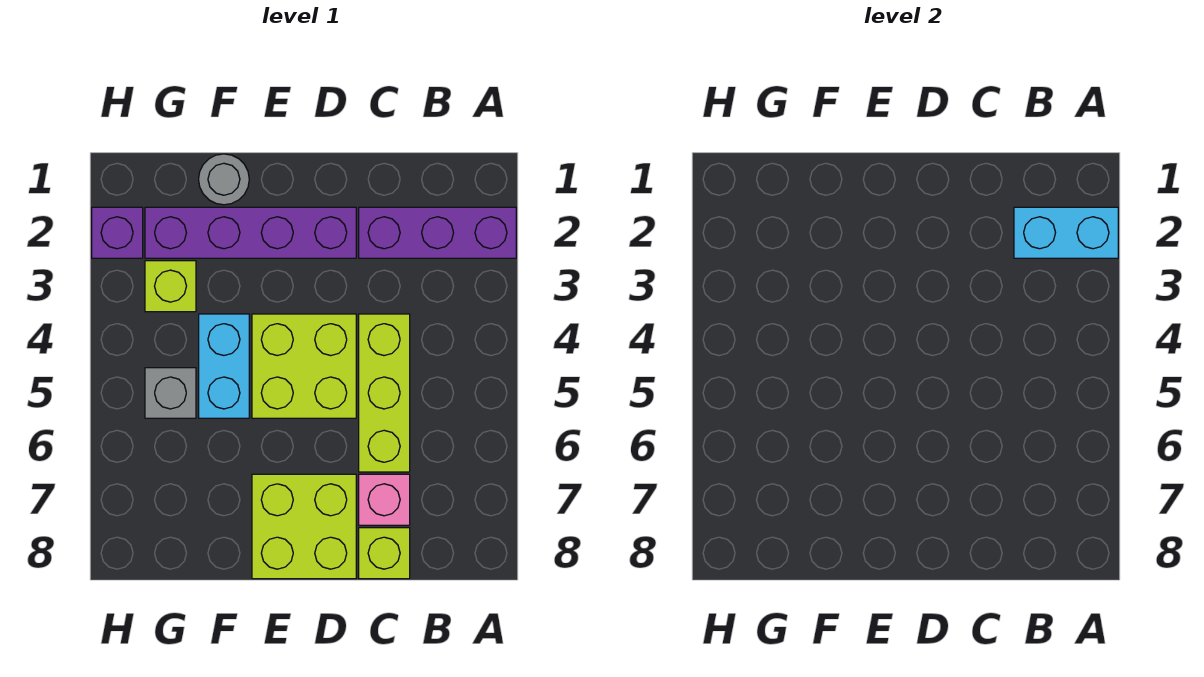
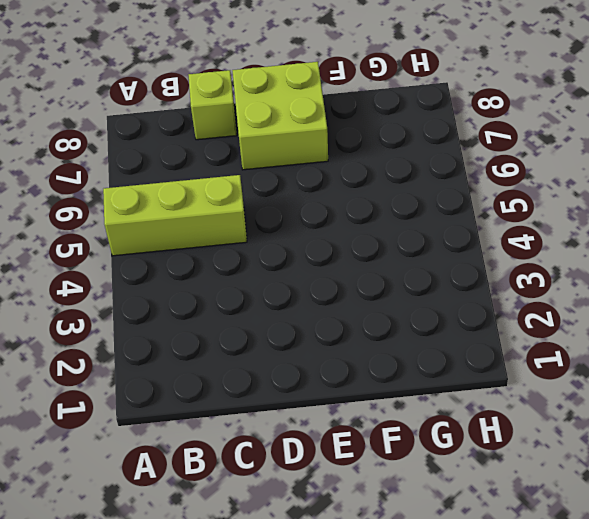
lime 1x3 brick [103,175,247,256] -> lime 1x3 brick turned to [359,314,410,472]
none -> purple 1x3 brick [359,207,516,258]
none -> pink 1x1 brick [359,474,410,525]
none -> purple 1x4 brick [145,207,356,258]

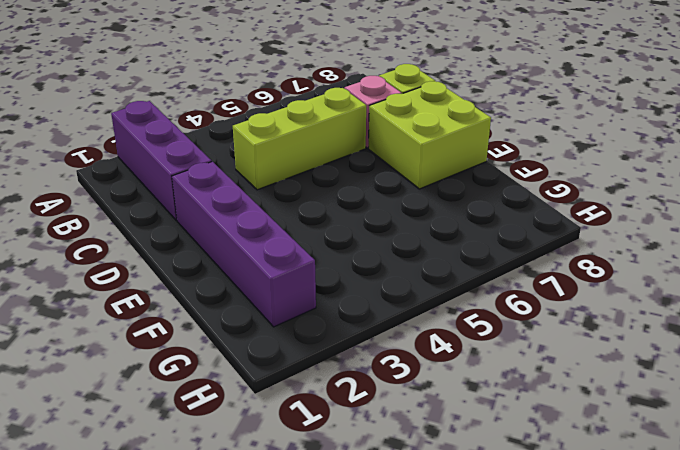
none -> lime 2x2 brick [252,314,356,418]
none -> grey 1x1 round brick [199,154,249,205]
none -> cyan 1x2 brick [199,314,249,418]

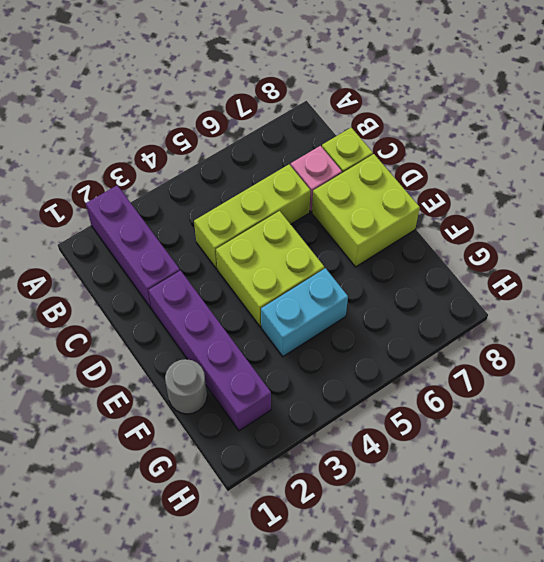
none -> lime 1x1 brick [145,261,196,312]
none -> grey 1x1 brick [145,368,196,418]
none -> purple 1x1 brick [92,207,143,258]

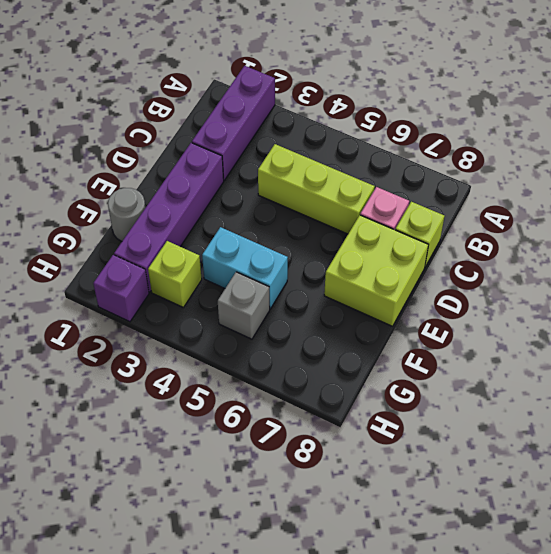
none -> lime 2x2 brick [252,314,356,418]
none -> cyan 1x2 brick [1014,207,1118,258]

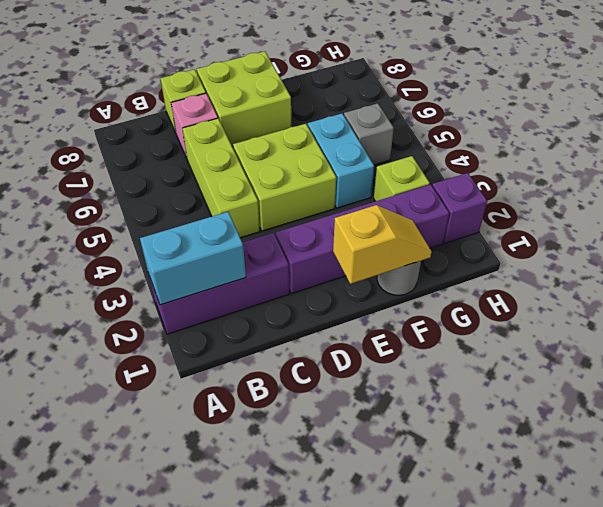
yellow 1x2 slope [333,205,432,284] -> none

